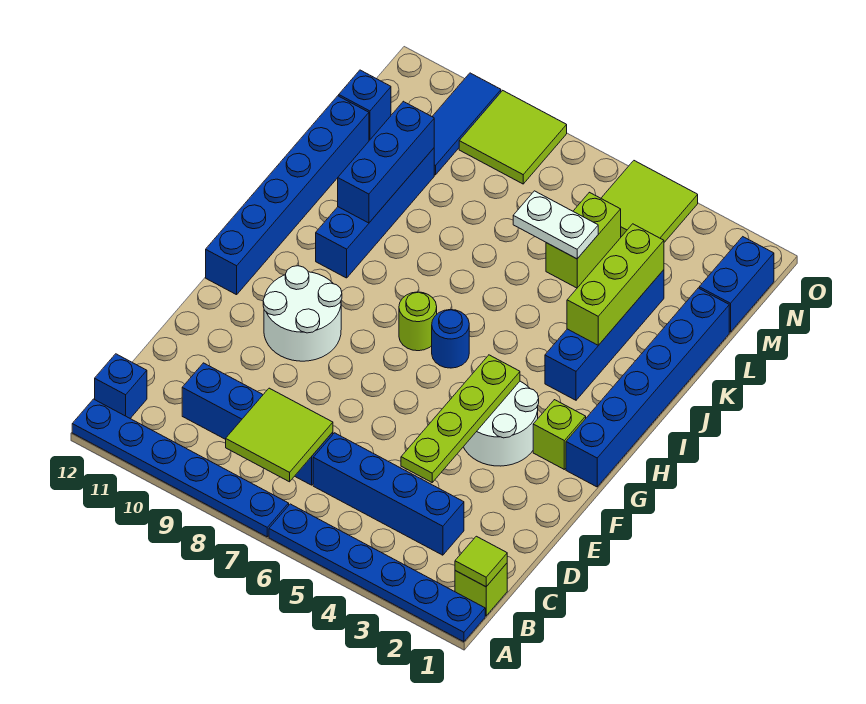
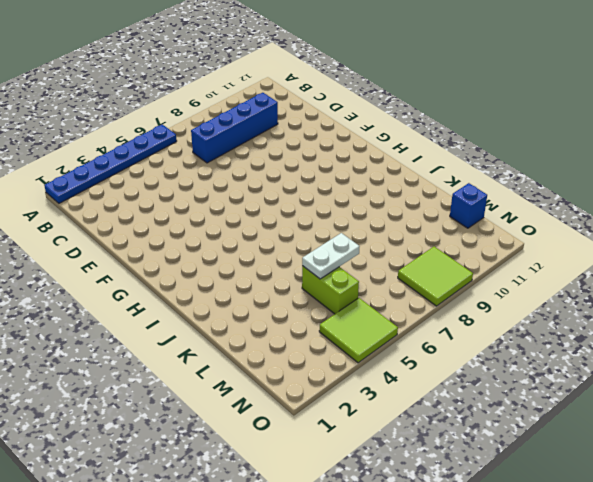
none -> blue 1x6 plate [72,399,289,537]
none -> lime 1x1 brick [455,563,507,616]
none -> blue 1x1 brick [95,354,147,418]

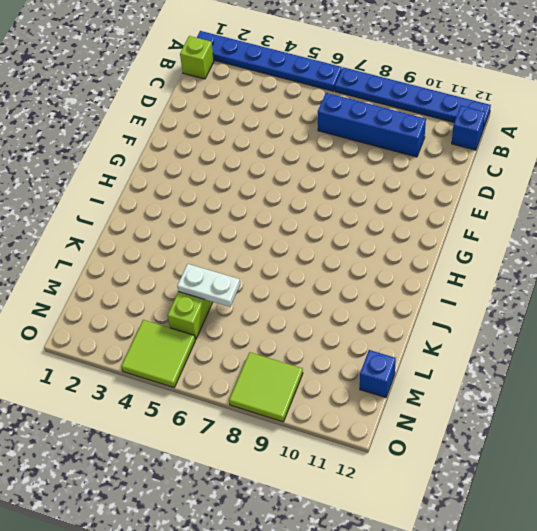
none -> blue 1x4 brick [313,433,464,555]
none -> white 2x2 round brick [464,381,539,466]
none -> white 2x2 round brick [263,266,342,361]

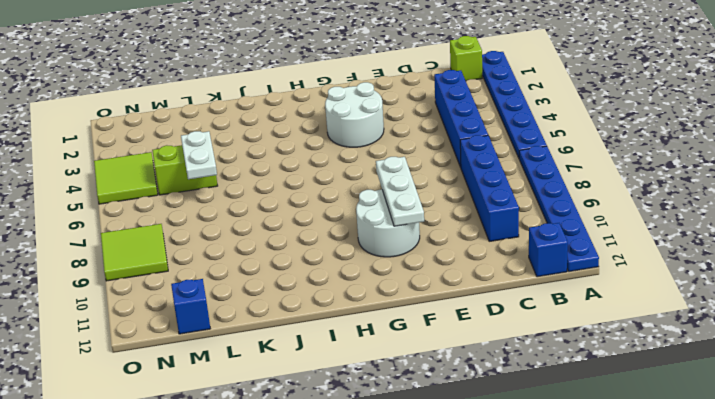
white 1x3 plate [376,157,424,226] -> none
none -> blue 1x6 brick [566,288,729,487]
none -> lime 1x1 brick [533,400,586,469]
none -> blue 1x6 brick [206,96,369,295]

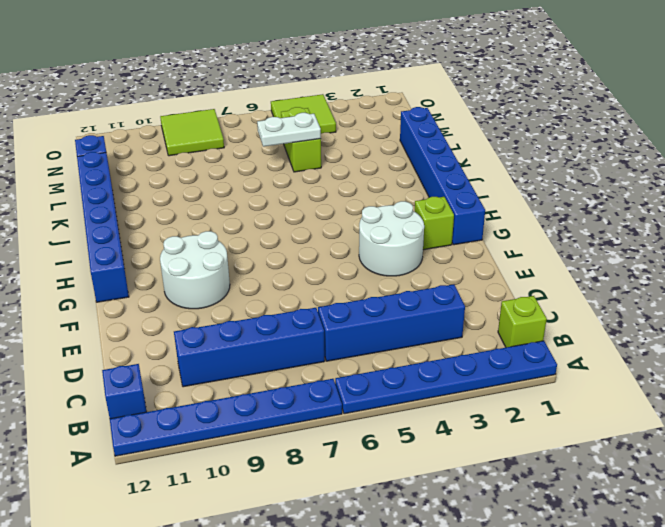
none -> blue 1x1 round brick [432,310,469,368]
none -> lime 1x1 round brick [399,292,437,351]
none -> blue 1x4 brick [545,270,664,400]

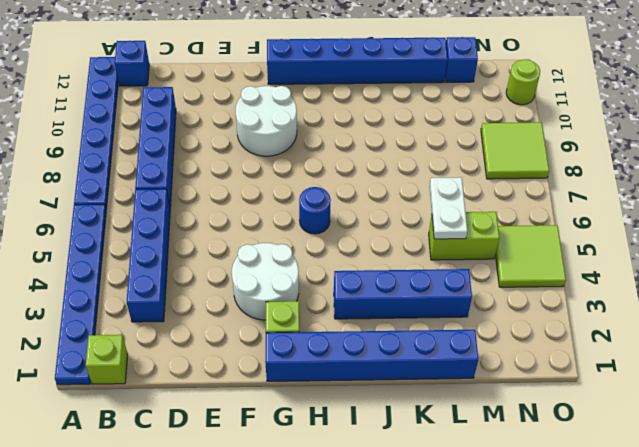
lime 1x1 round brick [506,59,540,105] -> lime 1x1 round brick moved to [399,292,437,351]
none -> blue 1x4 brick [316,148,434,278]
none -> blue 1x2 brick [699,237,774,332]
none -> blue 1x3 tile [432,73,501,175]

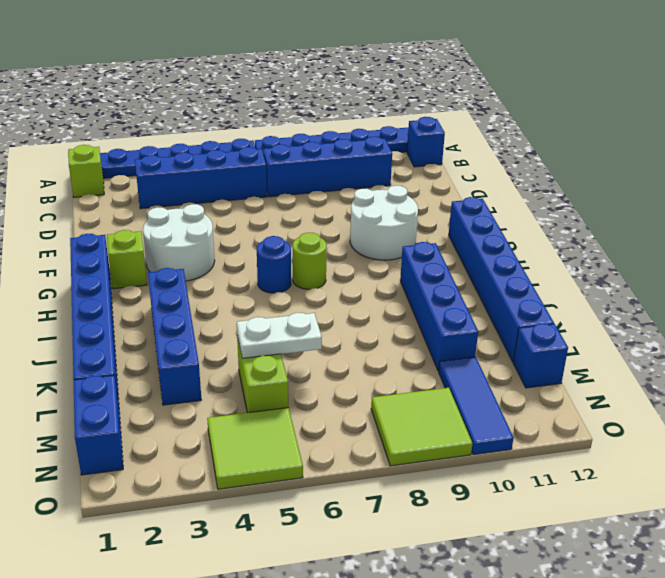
none -> lime 1x1 tile [455,536,507,587]
none -> lime 2x2 tile [226,388,333,482]
none -> lime 1x4 plate [401,355,520,482]

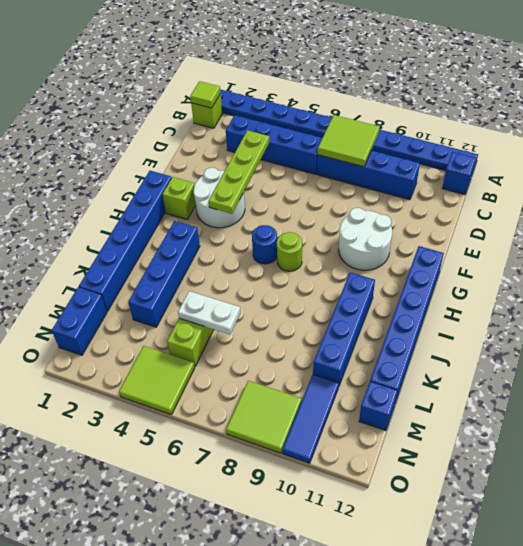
none -> lime 1x3 brick [567,224,664,345]
none -> blue 1x3 brick [338,101,434,223]

